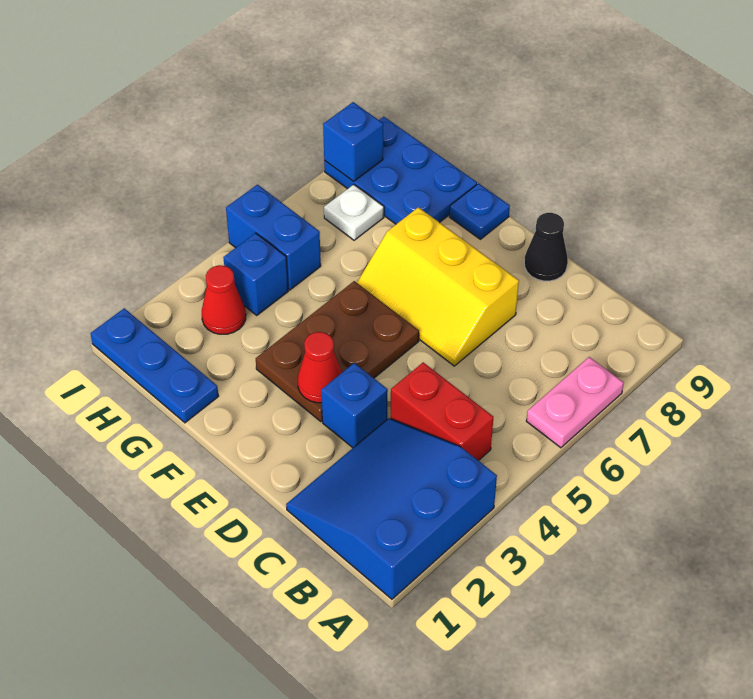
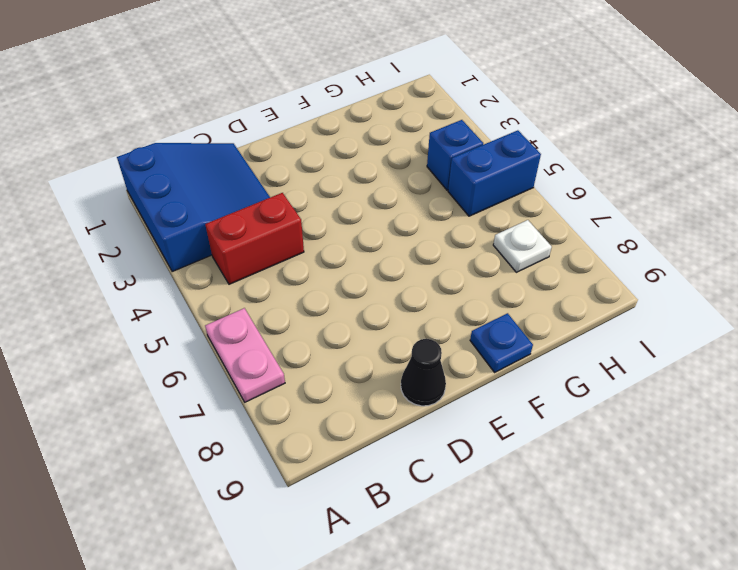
none -> blue 1x1 brick [321,363,388,448]
none -> yellow 2x3 slope [357,207,519,366]
none -> brown 2x3 plate [256,281,419,422]

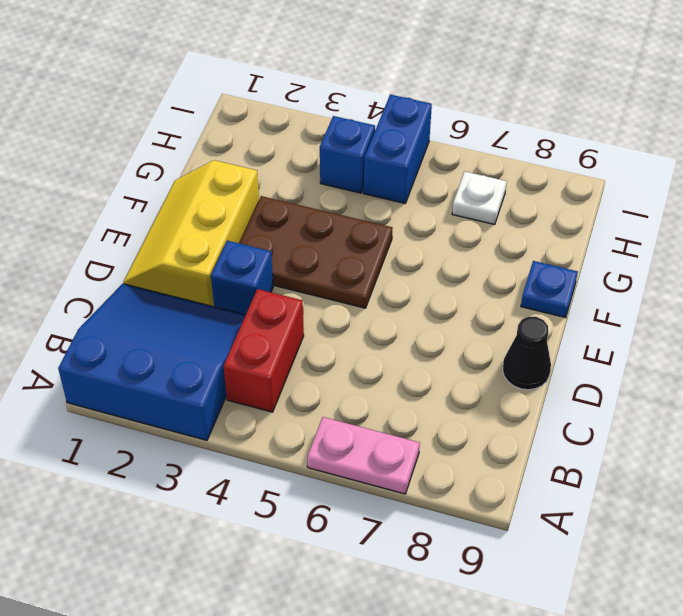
yellow 2x3 slope [124,160,259,307] -> yellow 2x3 slope moved to [357,207,519,366]
none -> blue 1x3 plate [91,308,219,423]
none -> blue 2x3 plate [324,117,477,224]
none -> red 1x1 cone [202,265,246,334]

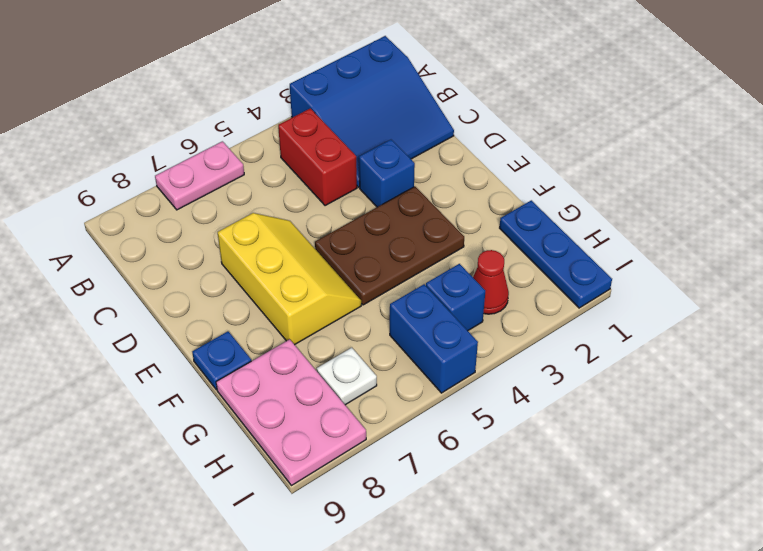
pink 2x3 plate [216,339,366,486] -> blue 2x3 plate [324,117,477,224]
none -> black 1x1 cone [524,213,568,281]
none -> red 1x1 cone [298,332,342,403]
none -> blue 1x1 brick [323,102,383,181]

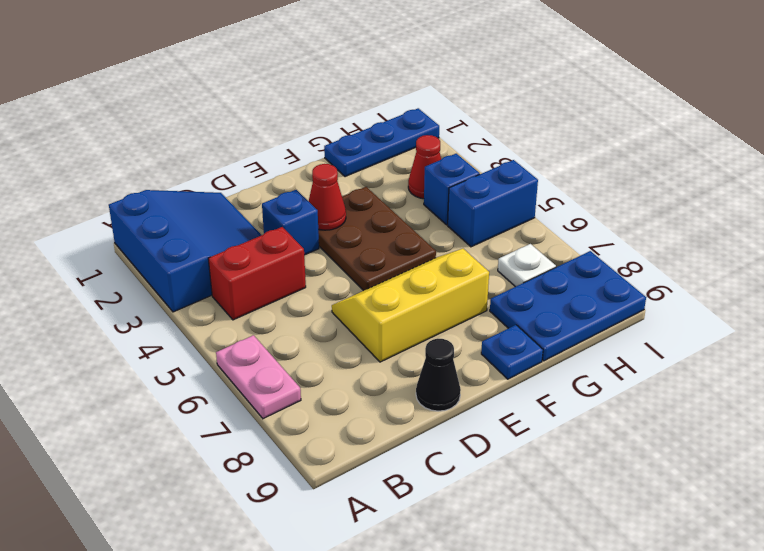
none -> blue 1x1 brick [323,102,383,181]

